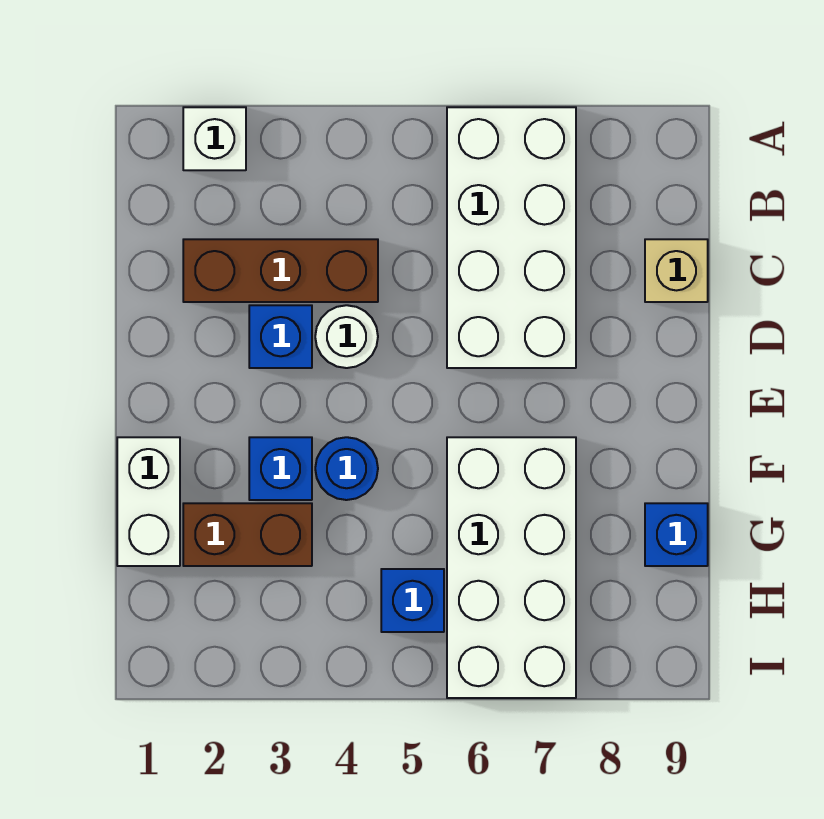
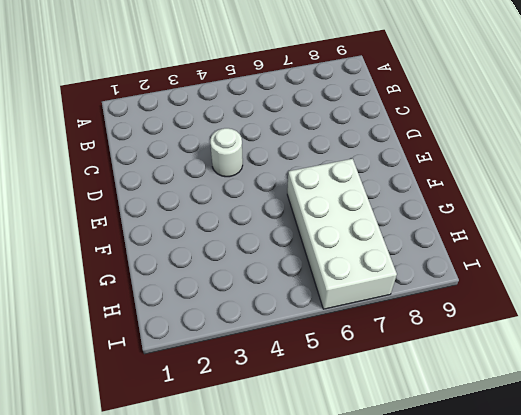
none -> white 1x1 brick [183,107,246,170]
none -> white 2x4 brick [447,107,576,368]
none -> brown 1x3 brick [183,239,378,302]

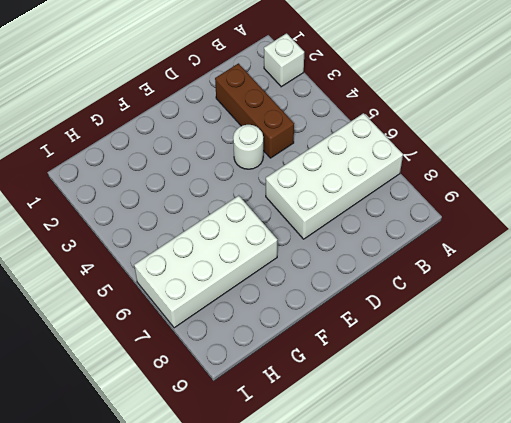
none -> tan 1x1 brick [645,239,708,302]
none -> blue 1x1 brick [249,305,312,368]
none -> white 1x2 brick [117,437,180,566]

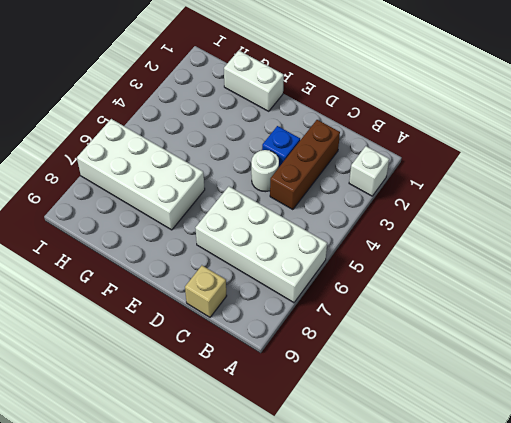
none -> blue 1x1 brick [249,437,312,500]
none -> blue 1x1 round brick [315,437,378,500]
none -> brown 1x2 brick [183,503,312,566]

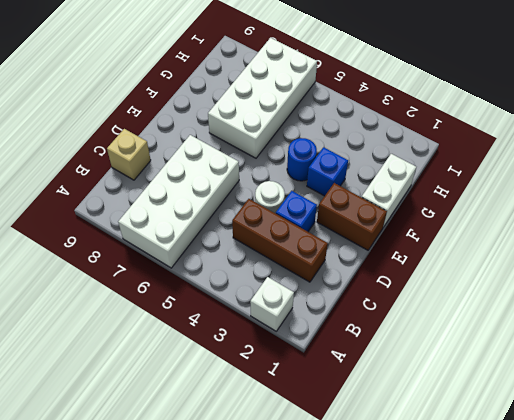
brown 1x2 brick [317,183,387,250] -> brown 1x2 brick moved to [183,503,312,566]
none -> blue 1x1 brick [645,503,708,566]
none -> blue 1x1 brick [381,569,444,632]

